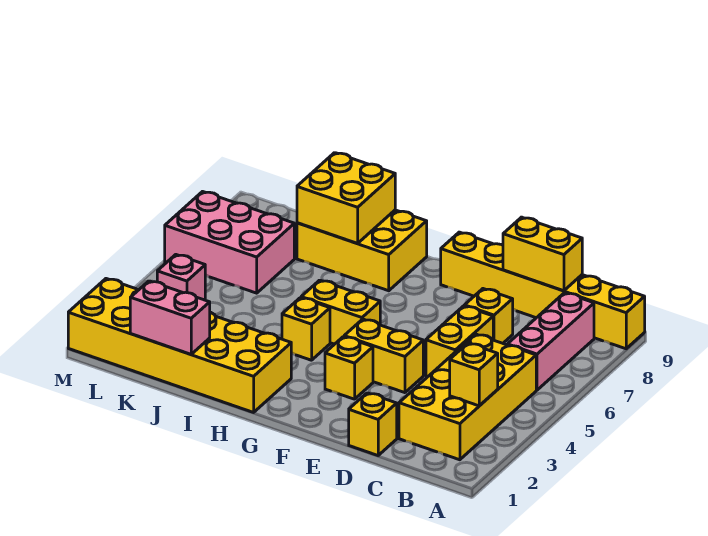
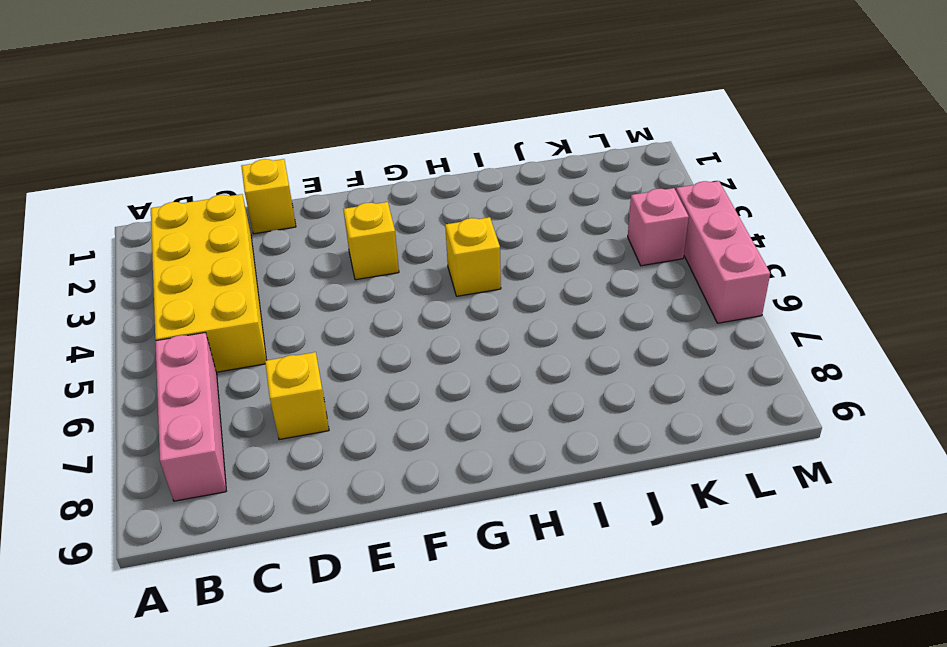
pink 1x3 brick [676,181,770,323] -> pink 2x3 brick [165,192,294,293]
none -> yellow 1x6 brick [441,232,645,349]
none -> yellow 1x2 brick [426,306,493,376]
none -> yellow 1x2 brick [344,319,423,393]

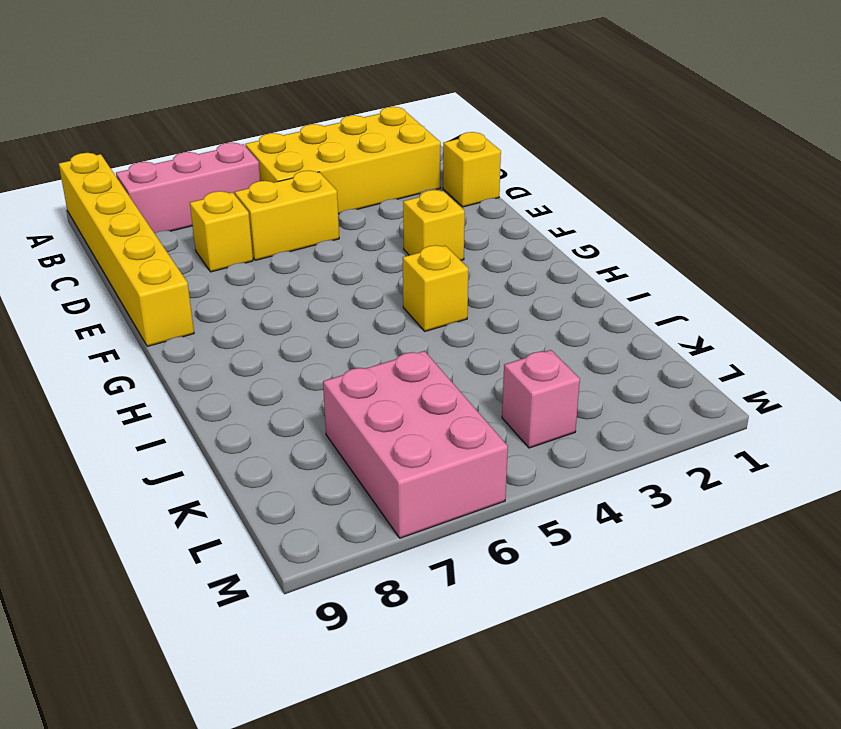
none -> yellow 1x2 brick [344,319,423,393]
none -> yellow 1x2 brick [301,280,380,344]
none -> yellow 2x6 brick [68,279,291,412]

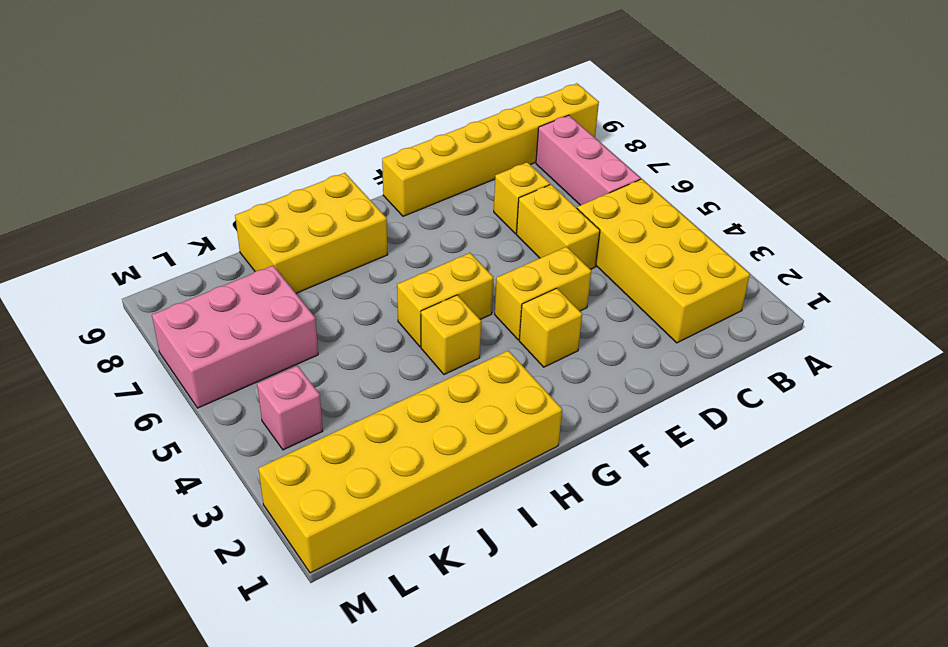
none -> yellow 1x1 brick [349,393,397,455]
none -> yellow 1x1 brick [450,343,498,406]
none -> yellow 1x2 brick [503,217,582,291]

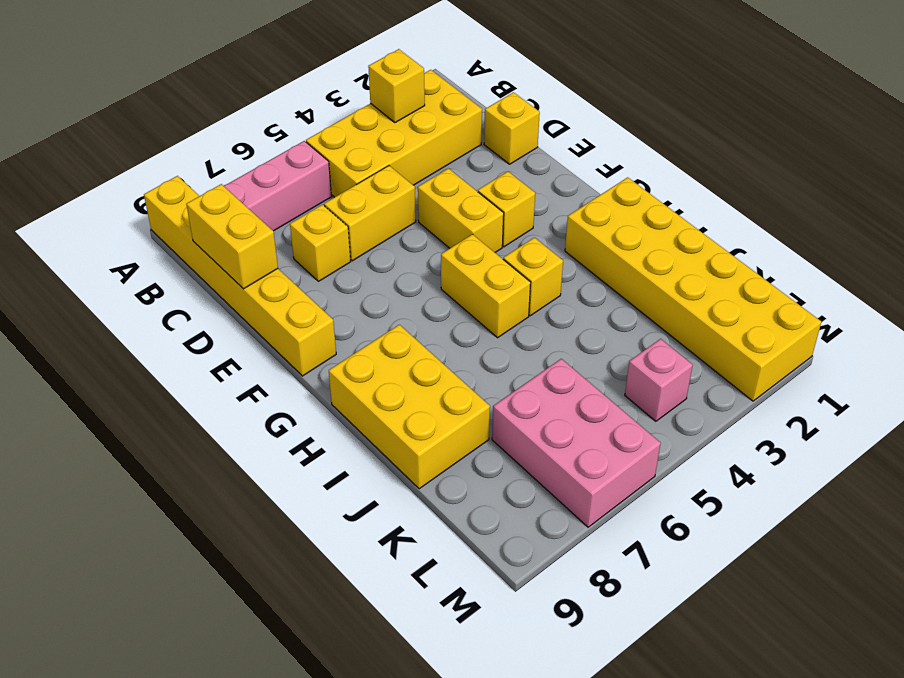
none -> yellow 2x2 brick [297,153,395,243]
none -> pink 1x2 brick [130,281,210,354]

